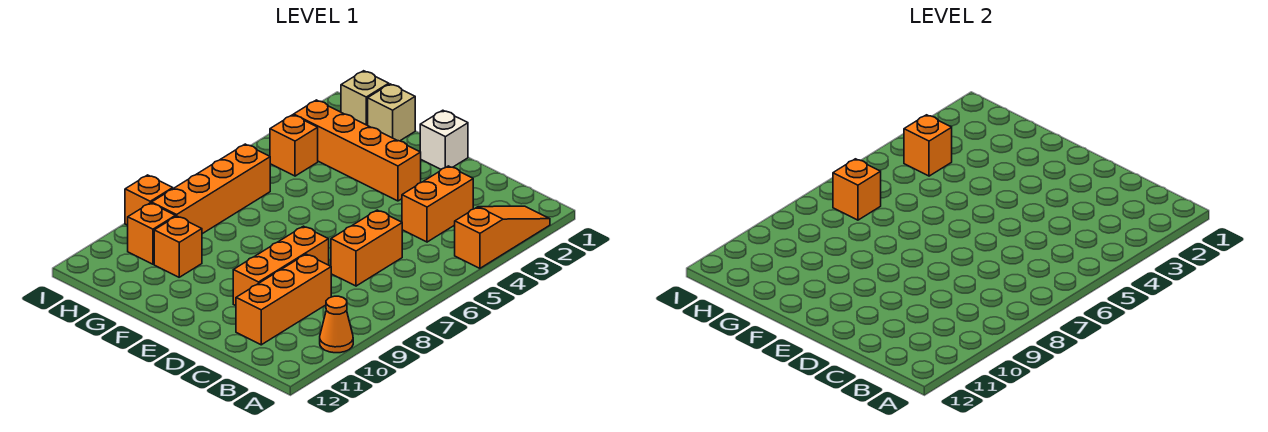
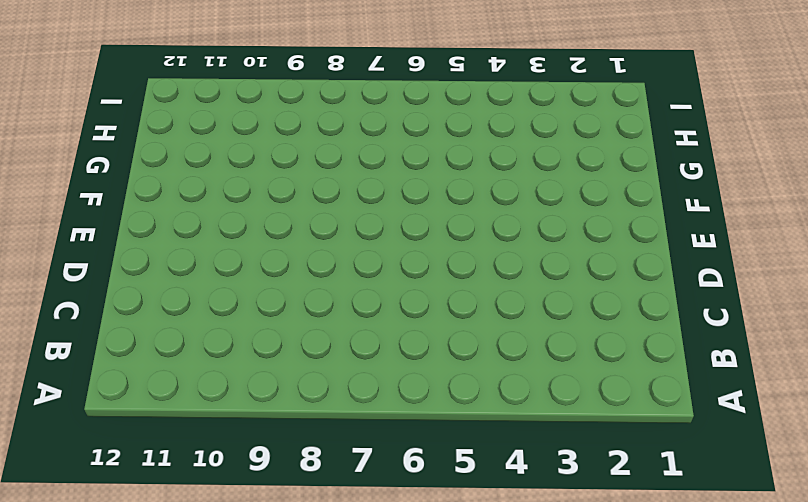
none -> orange 1x3 slope [455,206,550,268]
none -> orange 1x1 cone [320,296,353,353]
none -> orange 1x2 brick [402,166,473,242]

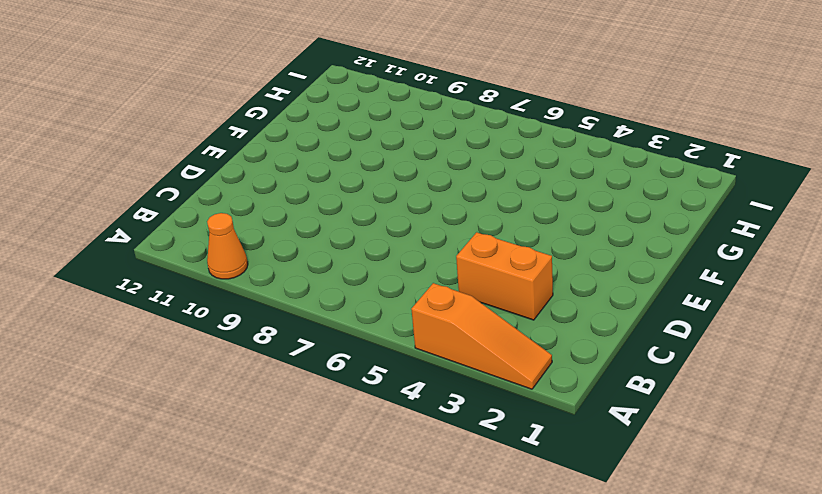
none -> orange 1x2 brick [331,210,402,286]
none -> orange 1x3 brick [236,254,331,345]
none -> orange 1x3 brick [233,226,329,306]

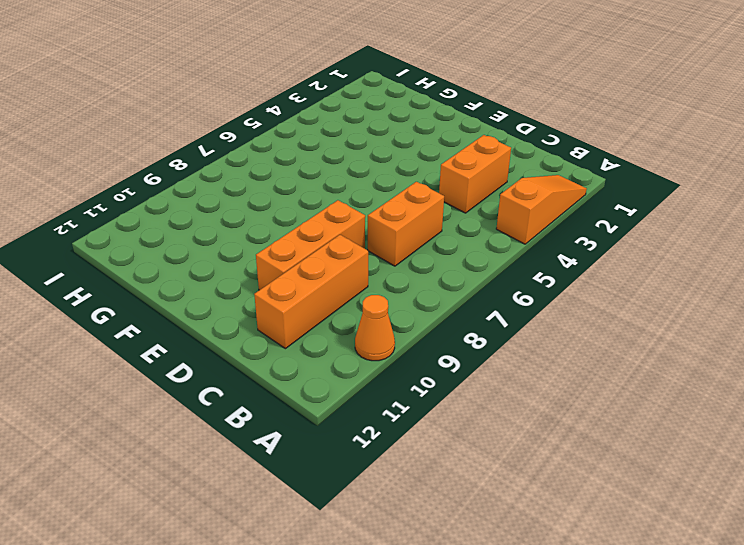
none -> white 1x1 brick [420,110,468,169]
none -> orange 1x4 brick [294,100,421,201]
none -> tan 1x1 brick [368,84,415,141]

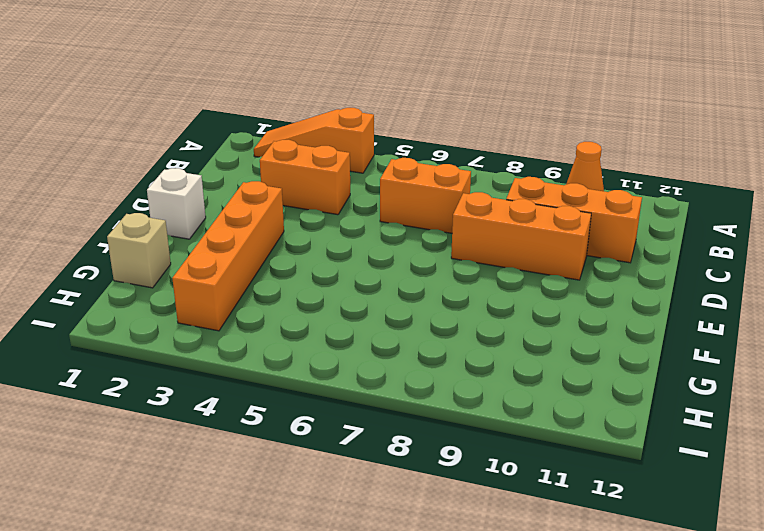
none -> orange 1x1 brick [154,216,202,277]
none -> tan 1x1 brick [341,71,389,125]
none -> orange 1x1 brick [270,115,318,176]

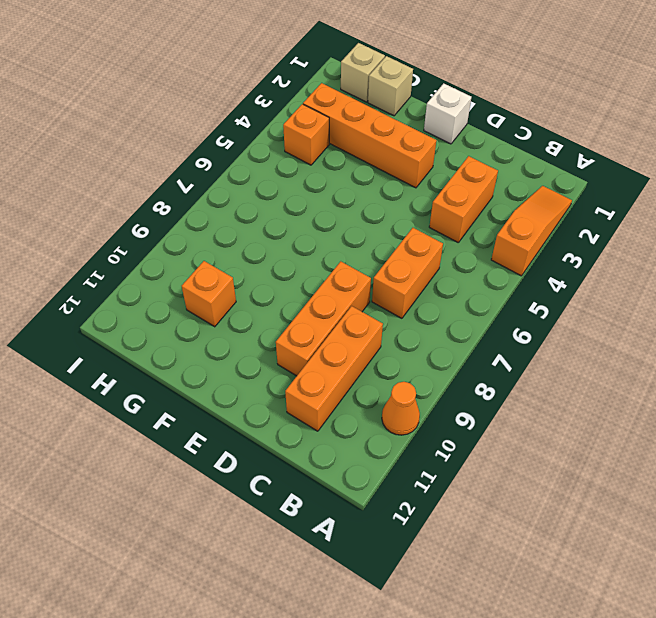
none -> orange 1x4 brick [151,144,270,234]
none -> orange 1x1 brick [128,203,175,264]
none -> orange 1x1 brick [125,175,173,225]

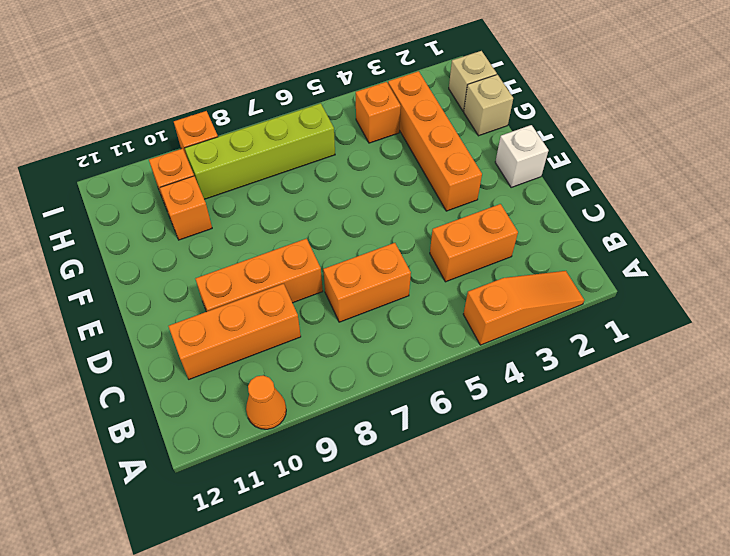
lime 1x4 brick [185,103,335,199] -> orange 1x4 brick [151,144,270,234]
none -> orange 1x1 brick [904,115,952,176]
none -> orange 1x1 brick [833,159,881,220]

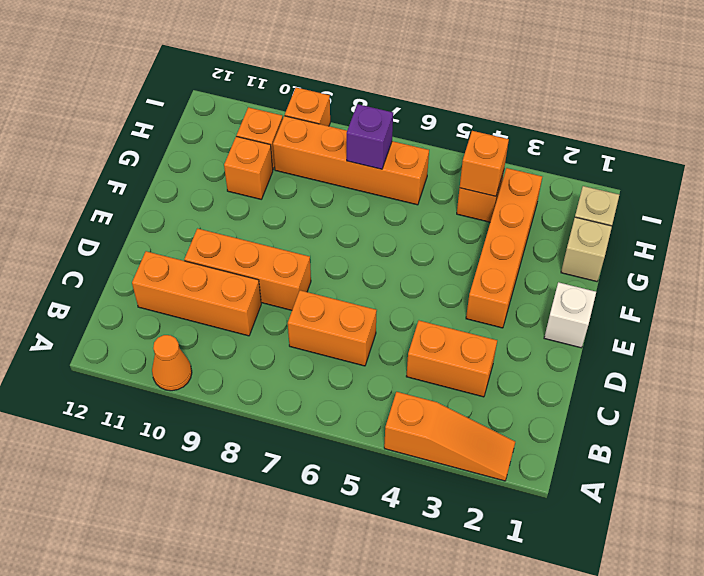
purple 1x1 brick [347,104,393,169] -> orange 1x1 brick [833,159,881,220]

